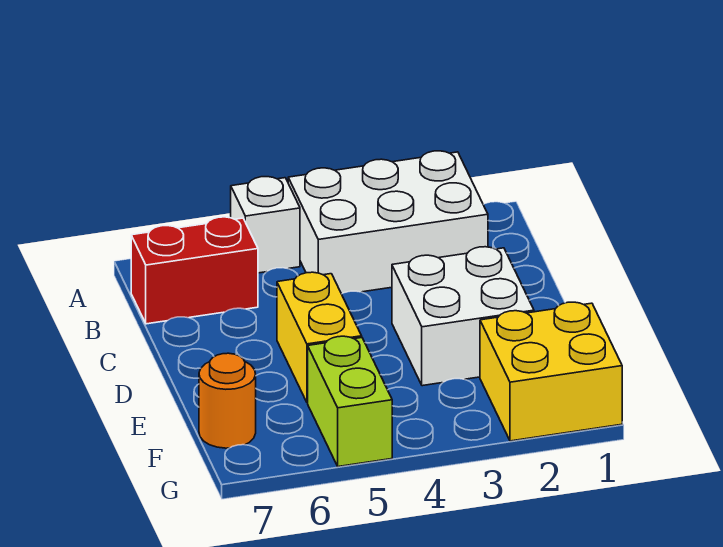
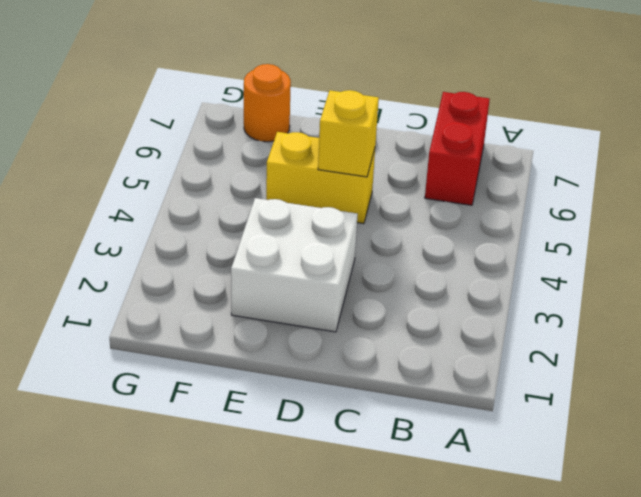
yellow 1x1 brick [318,90,379,177] -> none
none -> white 2x3 brick [288,151,488,294]
none -> white 1x1 brick [231,177,300,273]

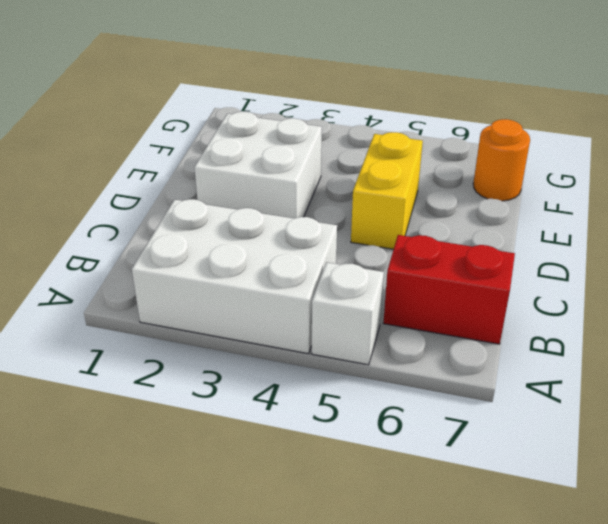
none -> yellow 2x2 brick [480,302,622,441]
none -> lime 1x2 brick [308,336,392,467]

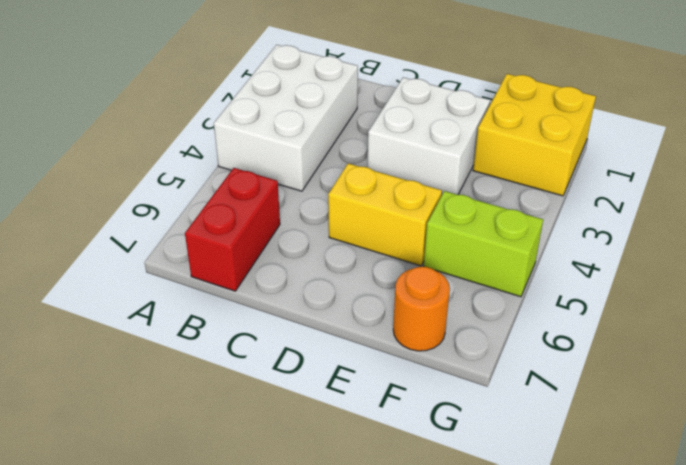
none -> white 1x1 brick [231,177,300,273]

